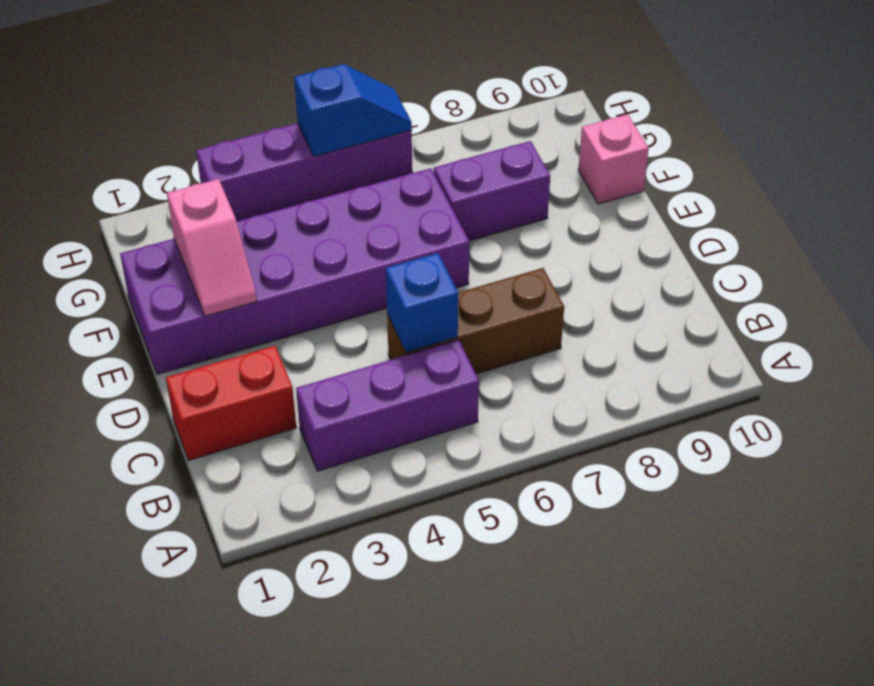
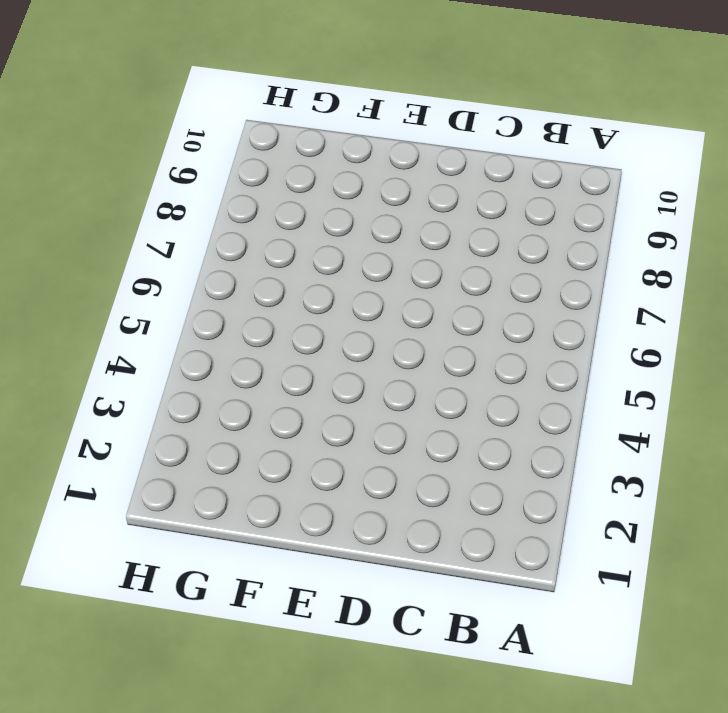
none -> purple 1x3 brick [296,340,479,471]
none -> red 1x2 brick [166,346,296,460]

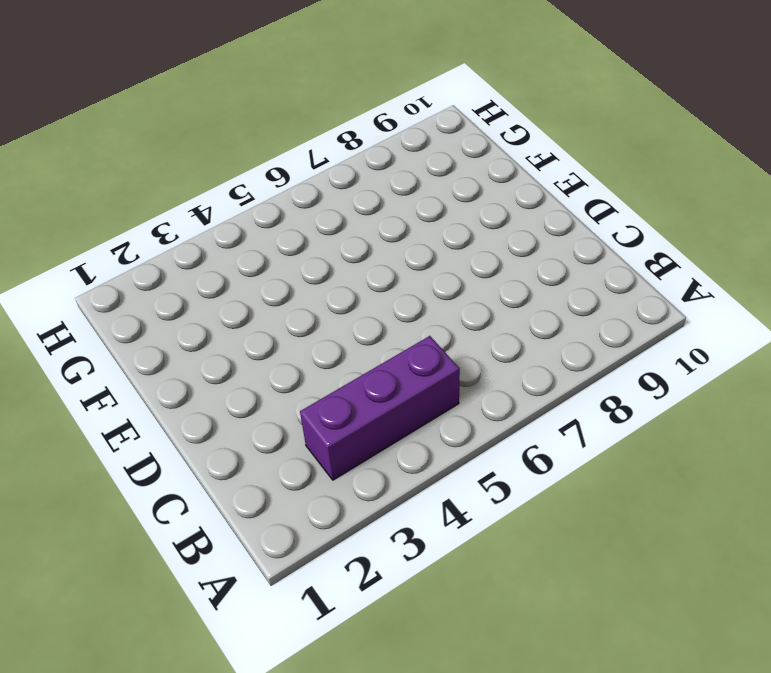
none -> red 1x2 brick [166,346,296,460]
none -> brown 1x3 brick [387,268,564,374]

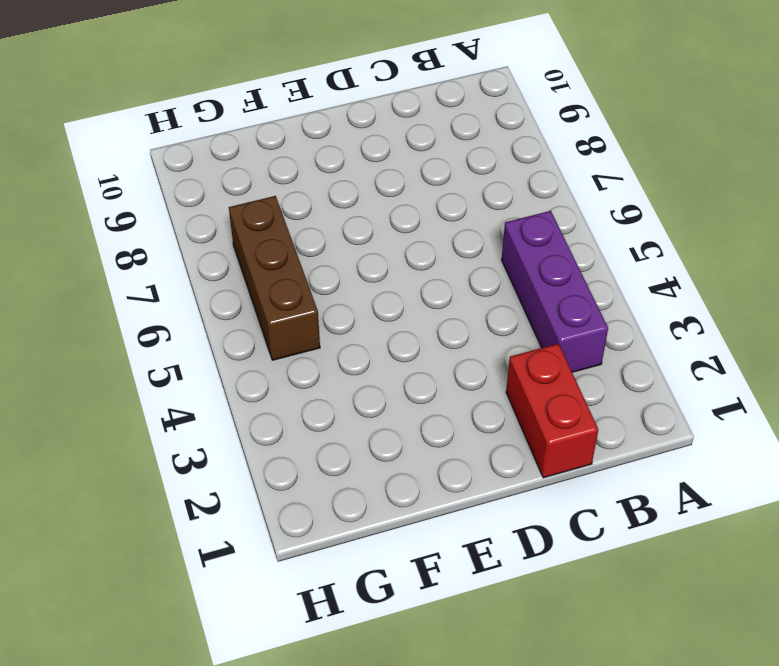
brown 1x3 brick [229,196,320,360] -> brown 1x3 brick moved to [387,268,564,374]
none -> purple 2x6 brick [120,168,469,375]
none -> purple 1x2 brick [434,141,550,241]

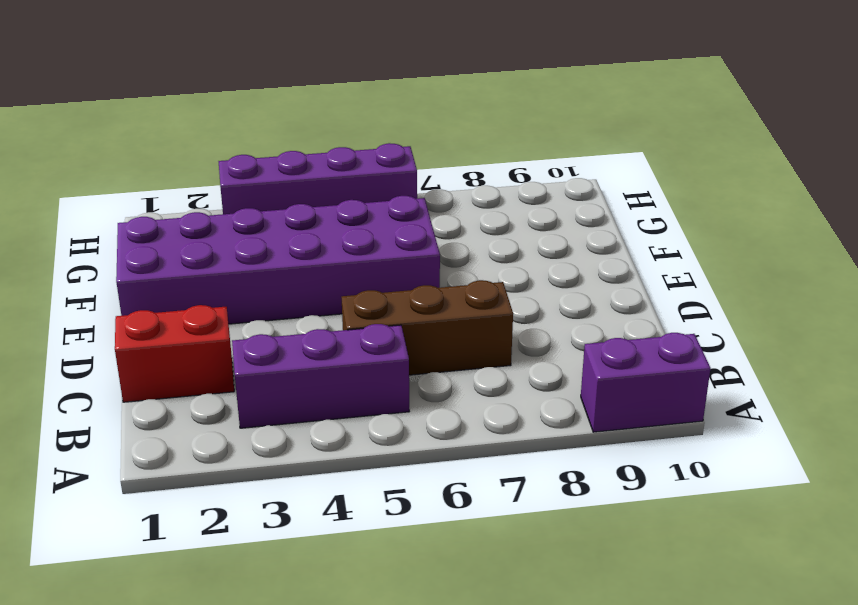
purple 1x2 brick [581,333,711,432] -> purple 1x2 brick moved to [434,141,550,241]
none -> pink 1x1 brick [578,114,649,204]
none -> blue 1x1 brick [386,253,458,352]

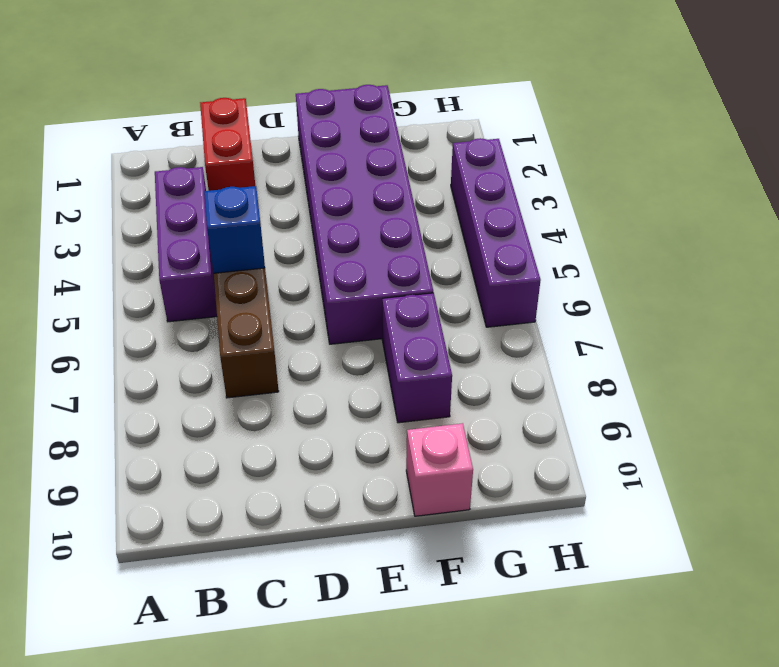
none -> pink 1x2 slope [167,179,257,316]
none -> blue 1x2 slope [294,64,412,156]

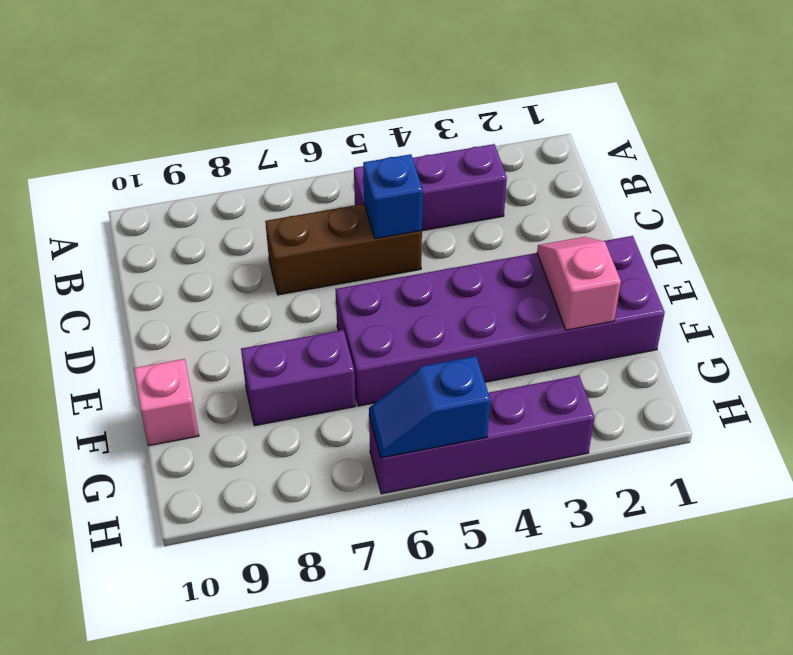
none -> red 1x2 brick [166,346,296,460]

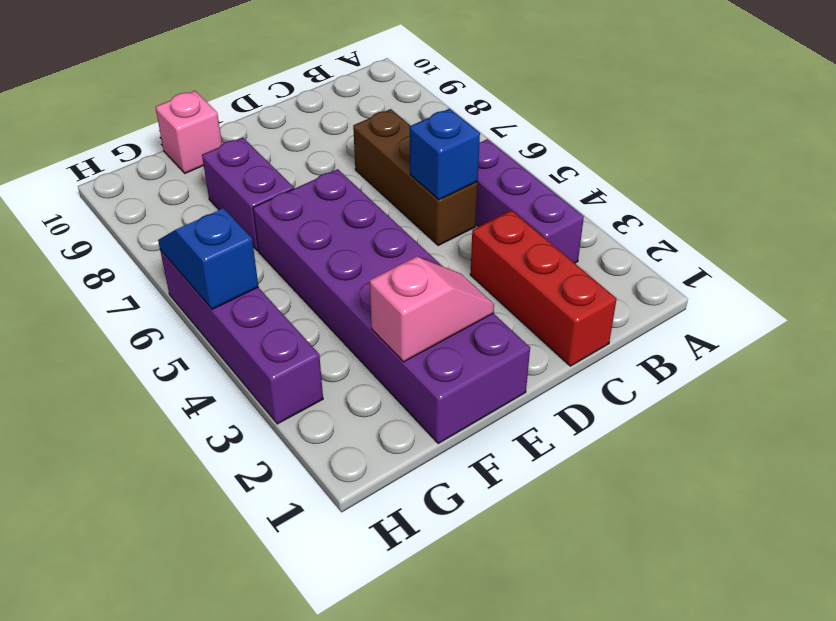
red 1x3 brick [470,210,617,366] -> red 1x2 brick [166,346,296,460]

